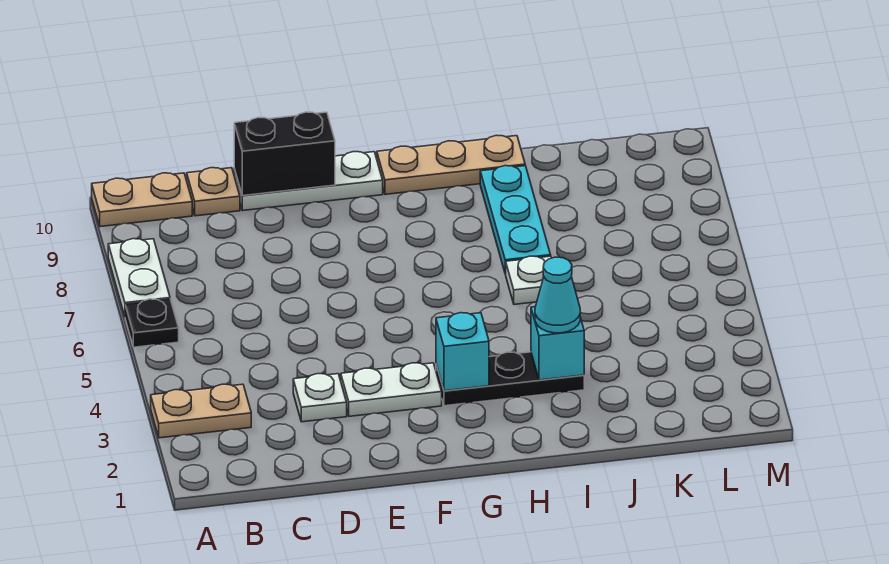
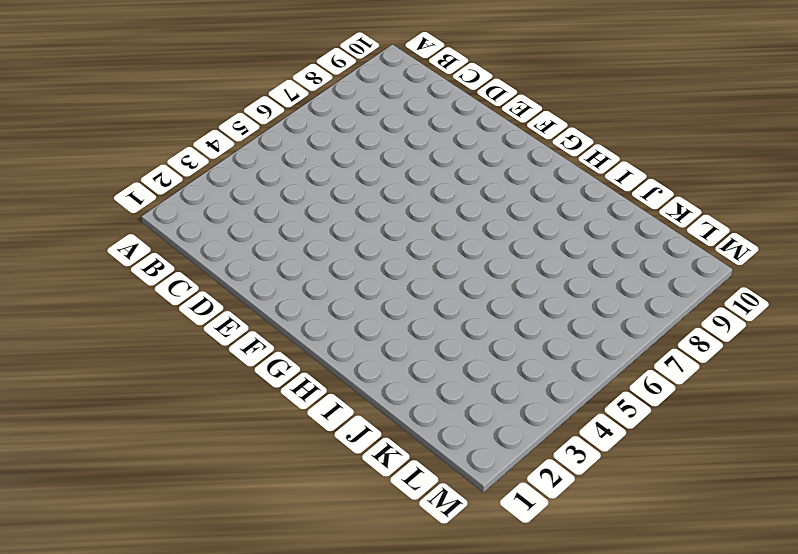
none -> tan 1x2 plate [151,384,251,438]
none -> black 1x1 plate [125,299,179,347]
none -> white 1x2 plate [108,239,170,316]

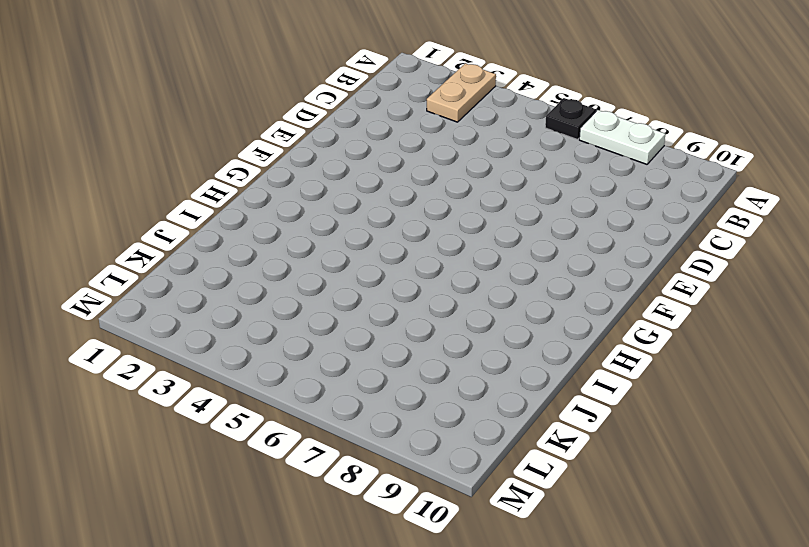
none -> tan 1x2 plate [92,173,192,227]
none -> tan 1x1 plate [187,168,240,216]
none -> white 1x1 plate [293,374,347,422]

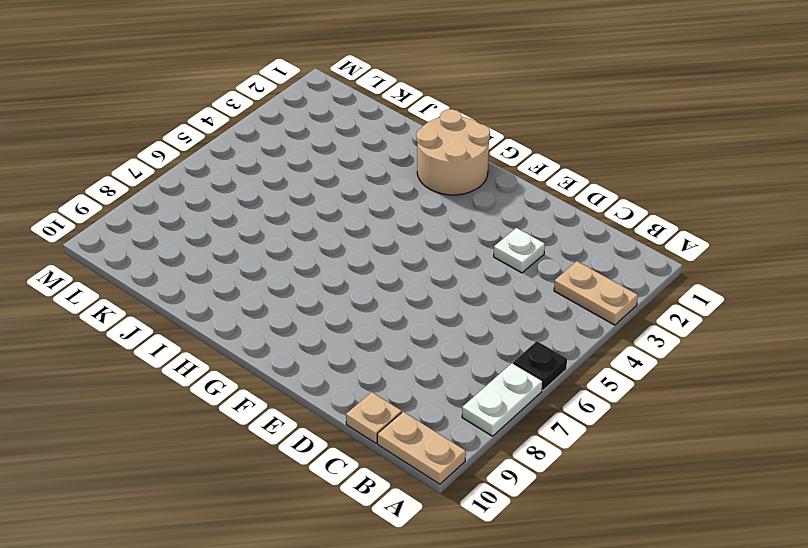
tan 2x2 round brick [416,109,490,195] -> none
none -> white 1x3 plate [234,152,383,211]
none -> white 1x2 plate [341,363,442,416]
none -> black 1x3 plate [436,352,584,406]

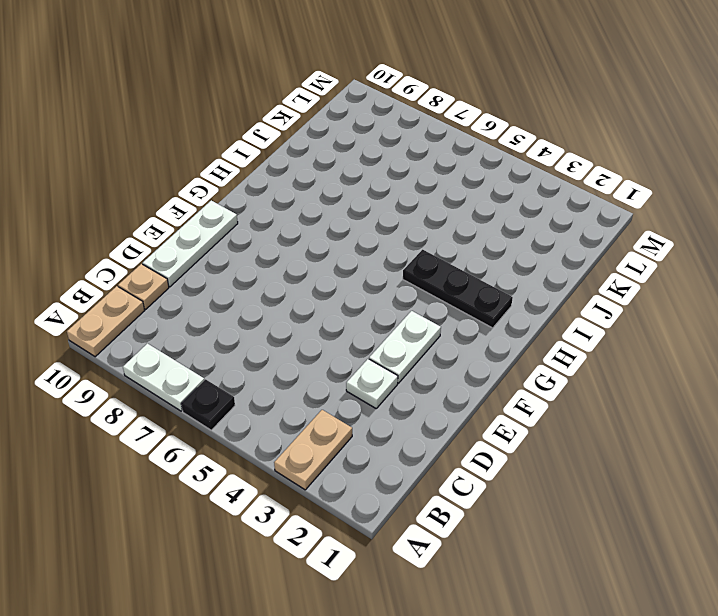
black 1x3 plate [403,250,513,328] -> black 1x3 plate turned to [436,352,584,406]
none -> tan 1x3 plate [377,135,525,194]
none -> white 1x1 plate [506,256,551,304]
none -> cyan 1x3 plate [480,166,551,274]

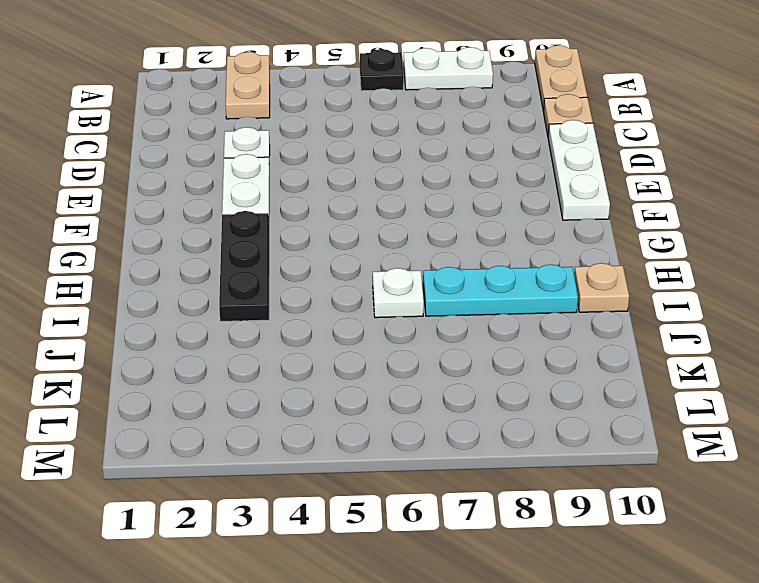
tan 1x1 plate [574,263,629,312] -> tan 1x3 plate [377,135,525,194]
none -> black 1x2 brick [234,112,335,196]
none -> cyan 1x1 brick [436,313,489,391]
none -> cyan 1x1 brick [531,307,584,380]

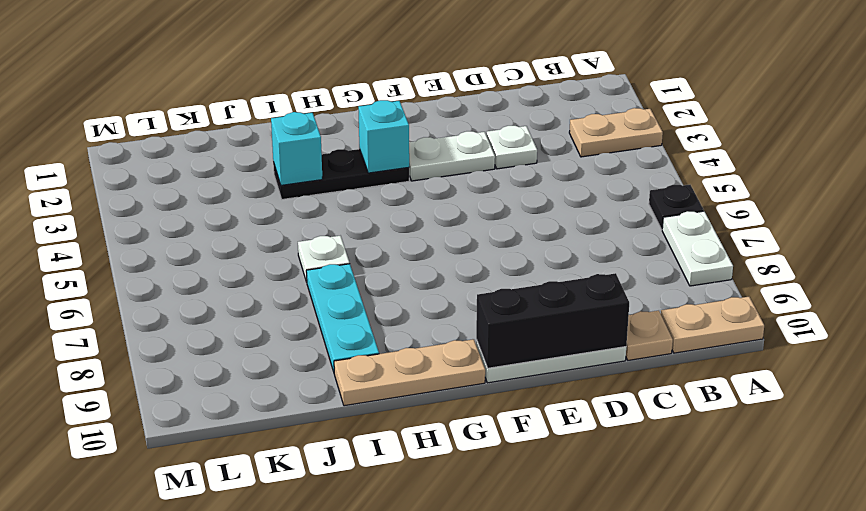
black 1x3 brick [476,273,629,368] -> black 1x2 brick [234,112,335,196]
none -> cyan 1x1 cone [535,257,580,333]

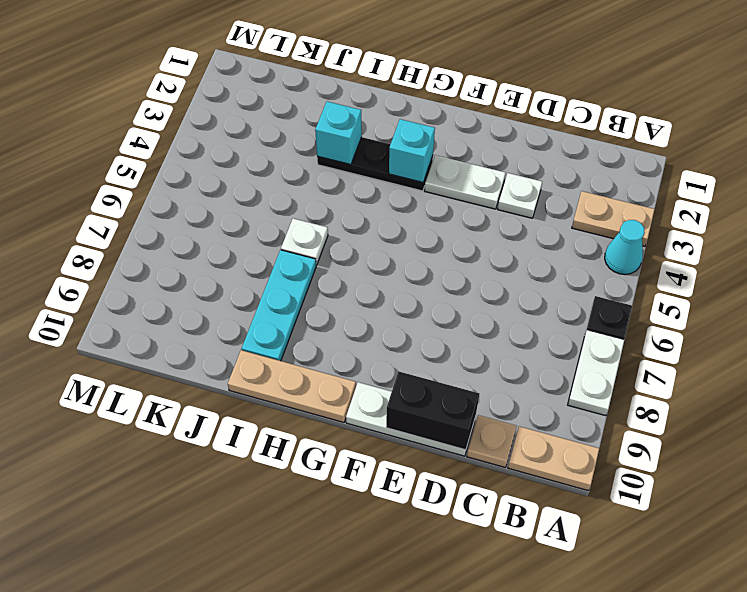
cyan 1x1 cone [605,220,645,274] -> cyan 1x1 cone moved to [535,257,580,333]

